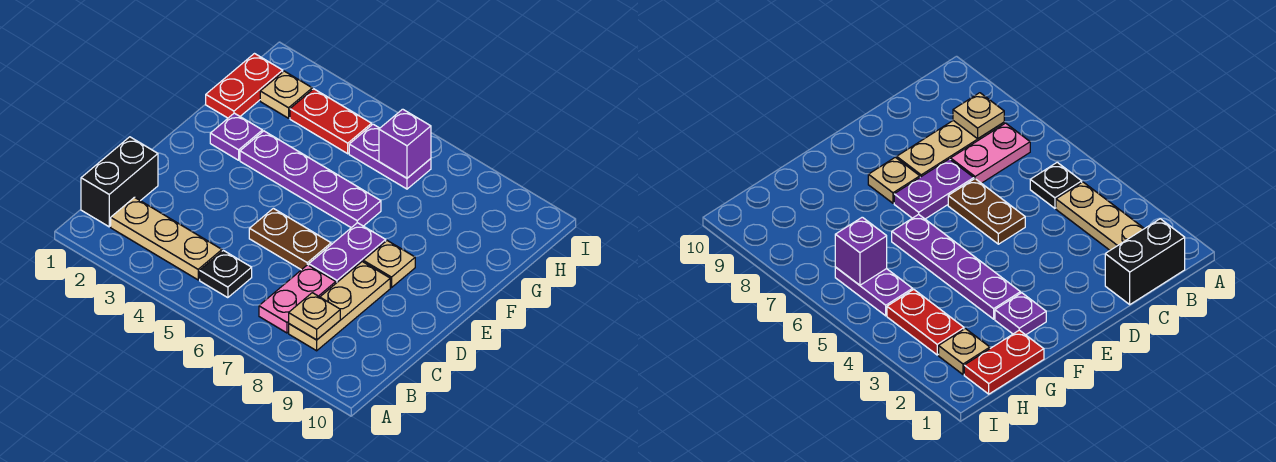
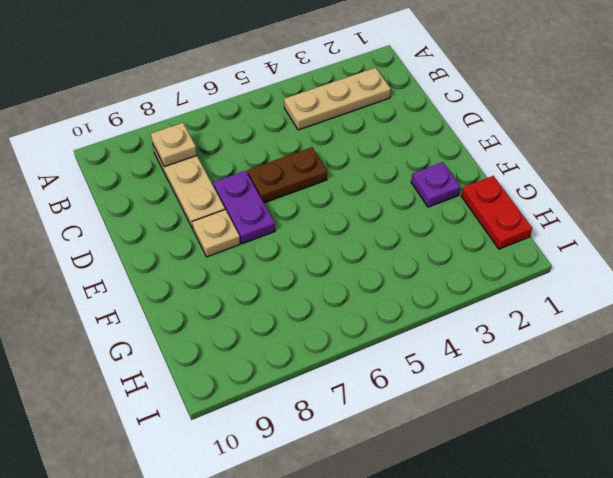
none -> black 1x2 brick [81,137,158,227]
none -> black 1x1 plate [200,251,252,298]
none -> pink 1x2 plate [259,265,336,333]

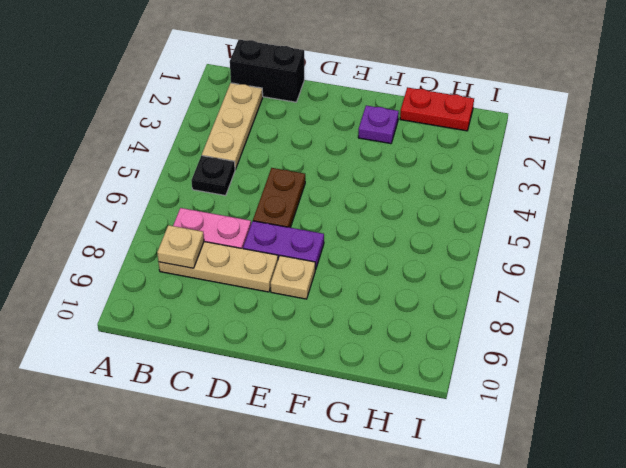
none -> purple 1x4 plate [240,131,381,228]
none -> tan 1x1 plate [260,71,312,118]
none -> red 1x2 plate [290,89,372,154]

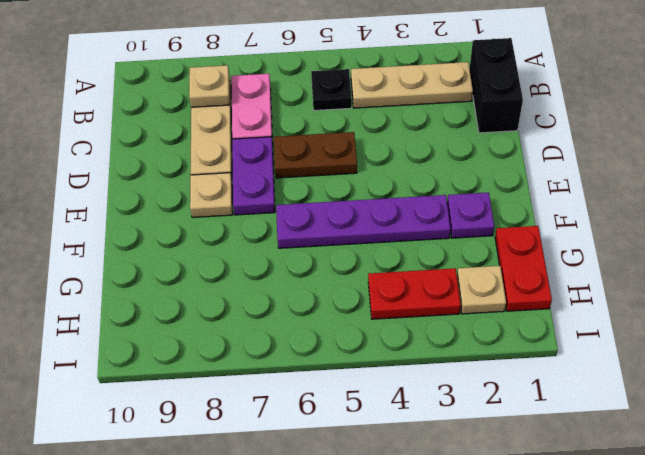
none -> purple 1x2 plate [349,124,431,189]
none -> purple 1x1 brick [379,109,431,178]

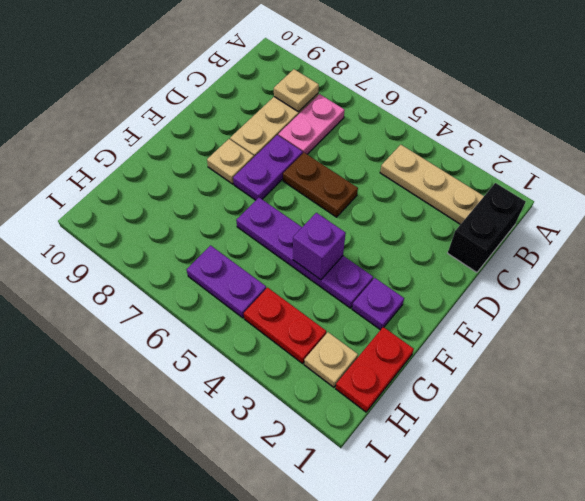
purple 1x1 brick [293,213,346,280] -> purple 1x1 brick moved to [379,109,431,178]
none -> black 1x1 plate [200,251,252,298]

